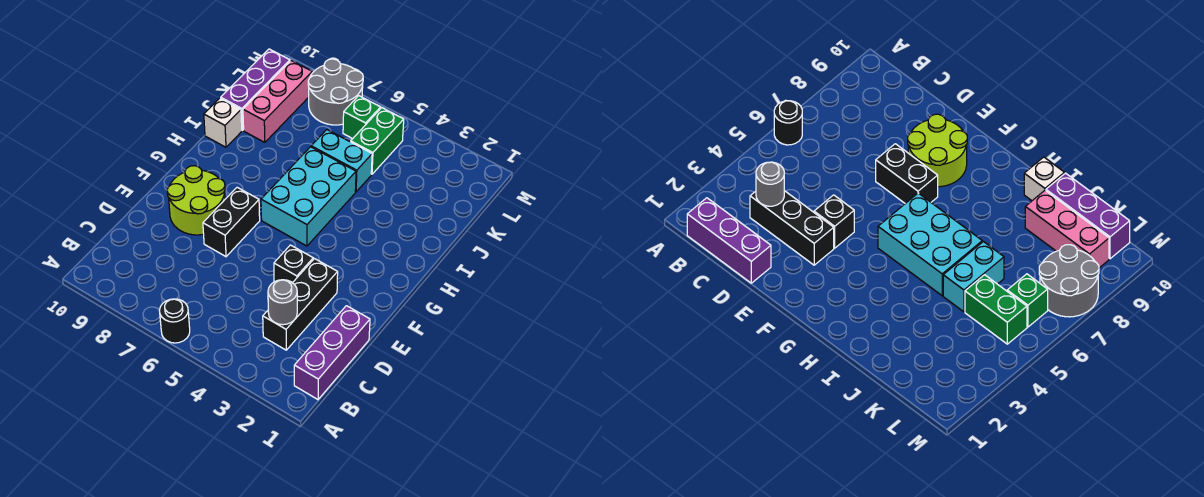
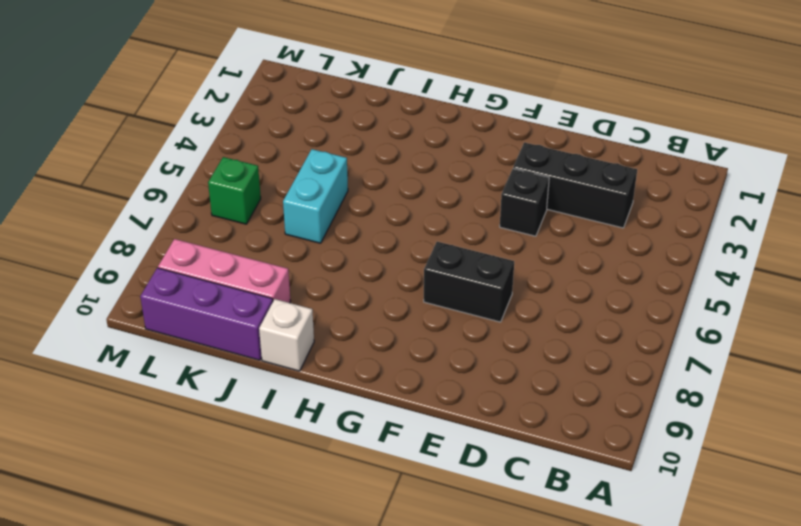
none -> black 1x1 round brick [159,299,190,343]
none -> purple 1x3 brick [294,306,370,399]
none -> lime 2x2 round brick [167,166,225,235]

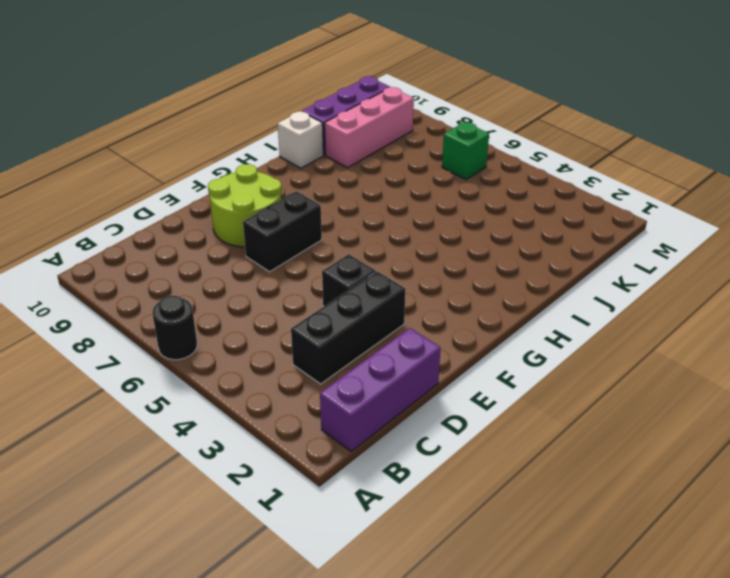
none -> cyan 2x3 brick [261,147,356,246]
none -> cyan 1x2 brick [311,130,372,192]
none -> green 1x2 brick [351,108,404,174]

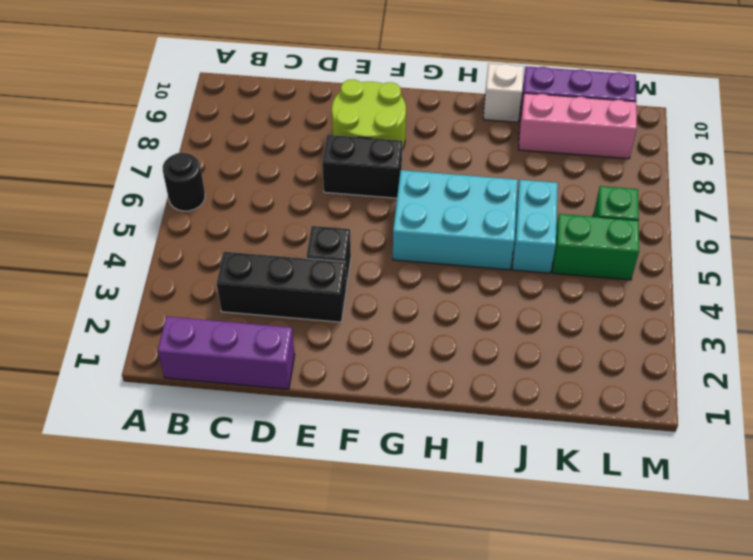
none -> grey 2x2 round brick [308,59,363,125]
none -> grey 1x1 round brick [268,280,297,325]

